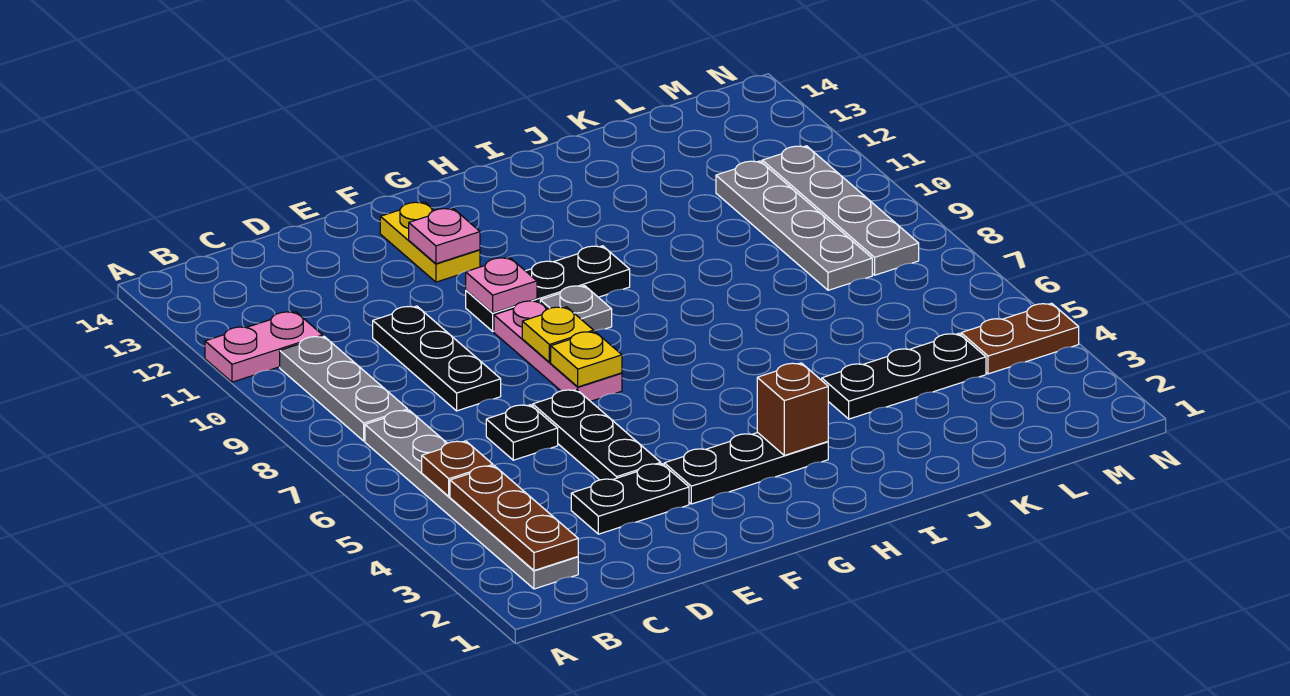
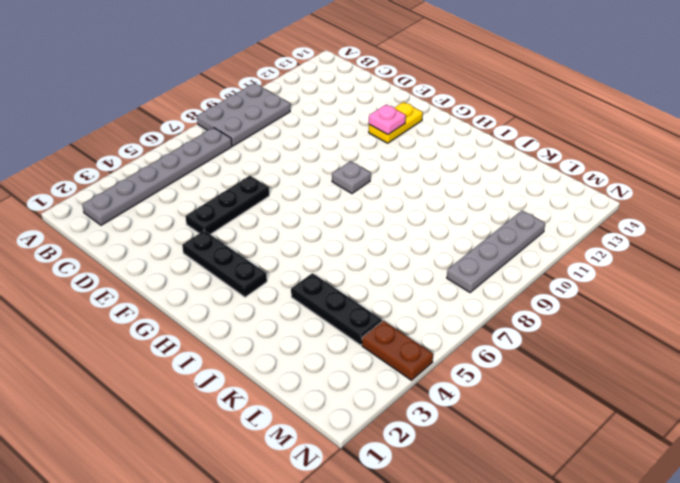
grey 2x3 plate [197,83,290,146] -> grey 1x3 plate [280,336,408,441]
none -> pink 1x2 plate [205,312,323,382]
none -> black 1x2 plate [571,464,689,534]
none -> black 1x1 plate [486,405,558,460]

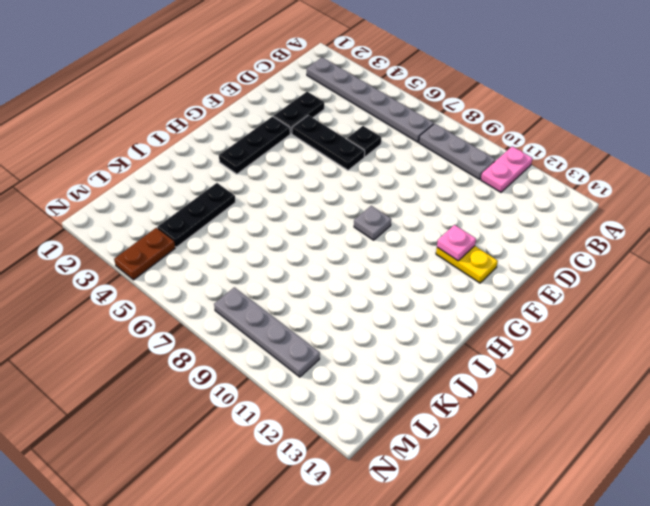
none -> black 1x3 plate [373,306,501,411]
none -> pink 1x3 plate [494,301,622,401]
none -> black 1x3 plate [466,246,630,331]

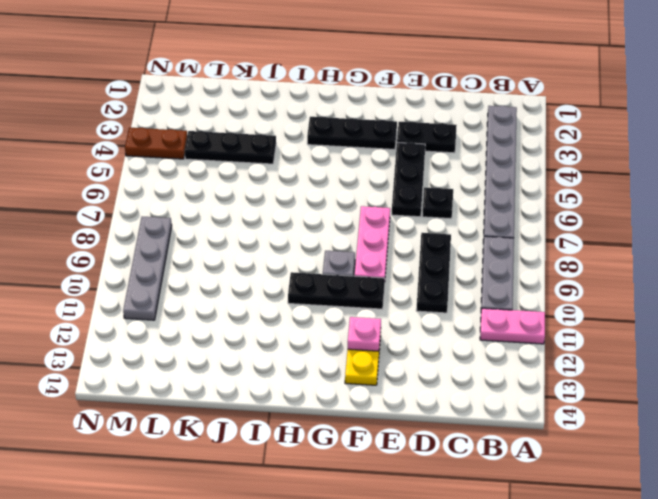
none -> grey 1x4 plate [716,161,872,290]
none -> brown 1x3 plate [450,466,578,570]
none -> brown 1x1 plate [422,441,493,496]

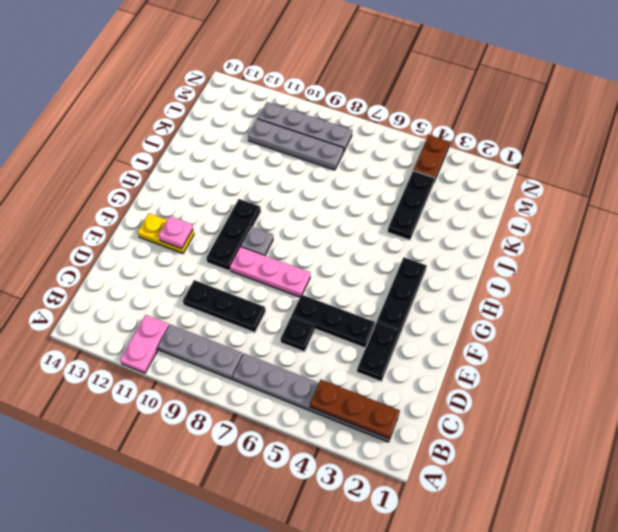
none -> brown 1x1 plate [422,441,493,496]
none -> yellow 1x1 plate [551,332,622,387]
none -> yellow 1x1 plate [522,307,594,362]

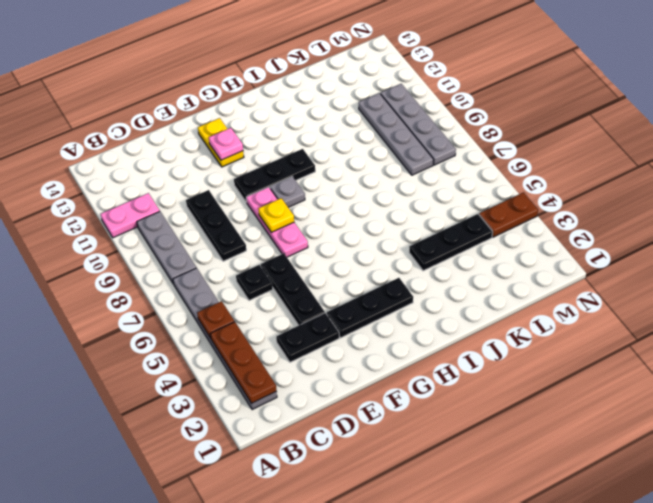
none -> yellow 1x1 plate [551,332,622,387]
none -> pink 1x1 plate [466,258,537,313]
none -> brown 1x1 brick [757,363,828,455]

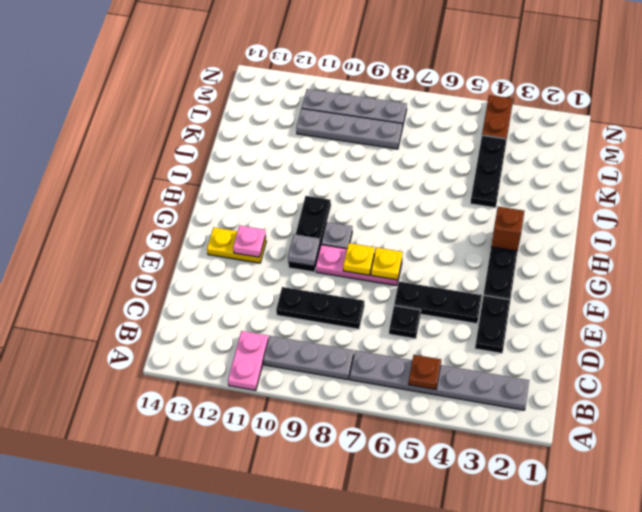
grey 1x1 plate [288,234,320,266] -> pink 1x1 plate [466,258,537,313]
none -> brown 1x3 plate [450,466,578,570]

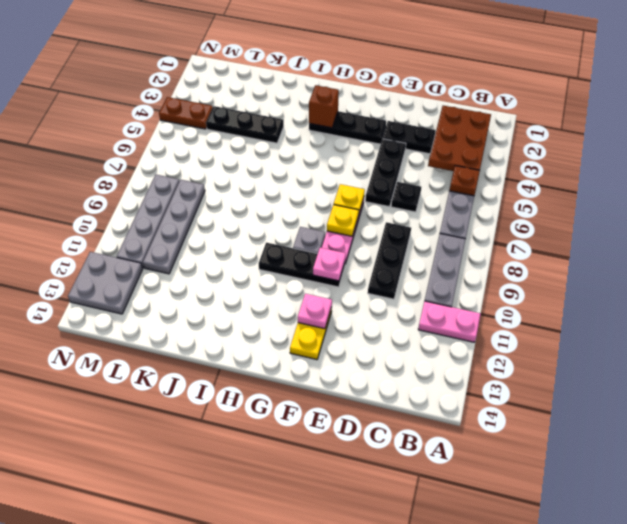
brown 2x3 plate [428,106,491,171] -> brown 1x3 plate [450,466,578,570]
grey 2x2 plate [68,252,143,314] -> none

